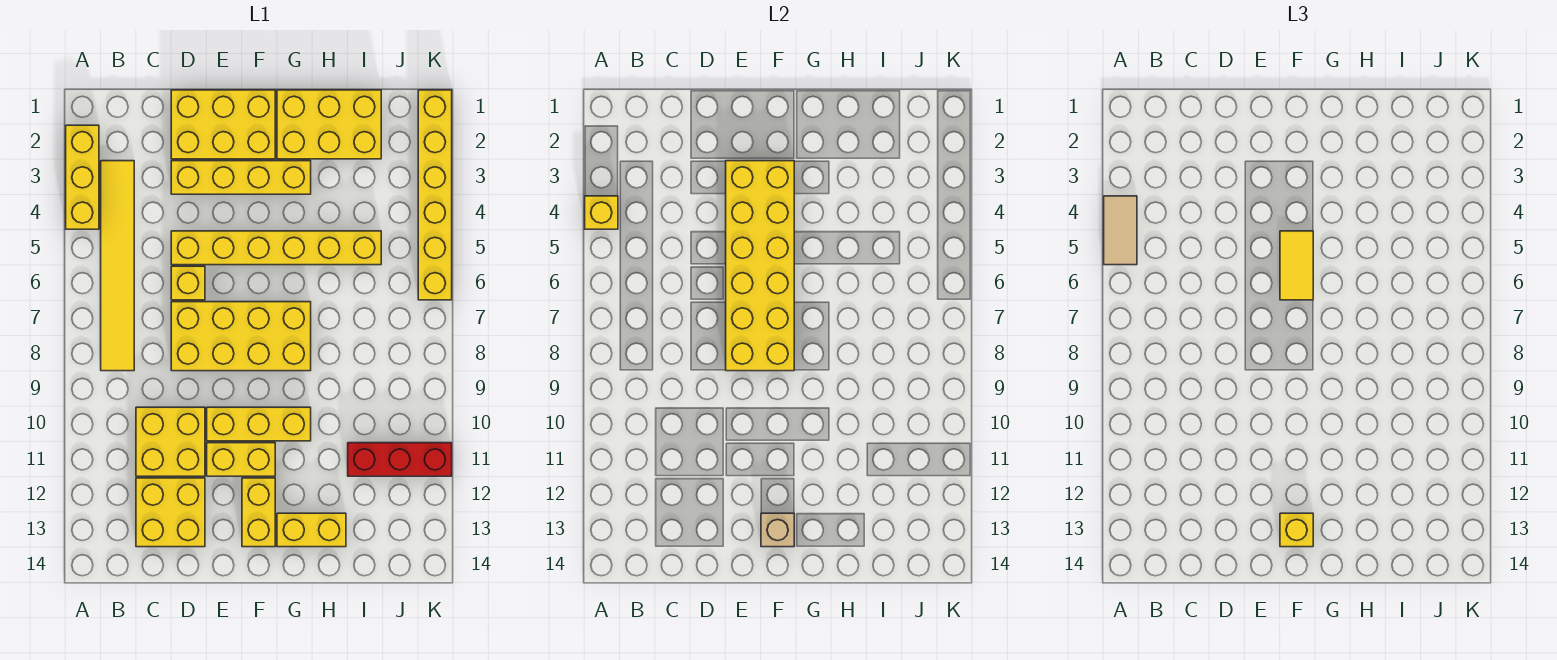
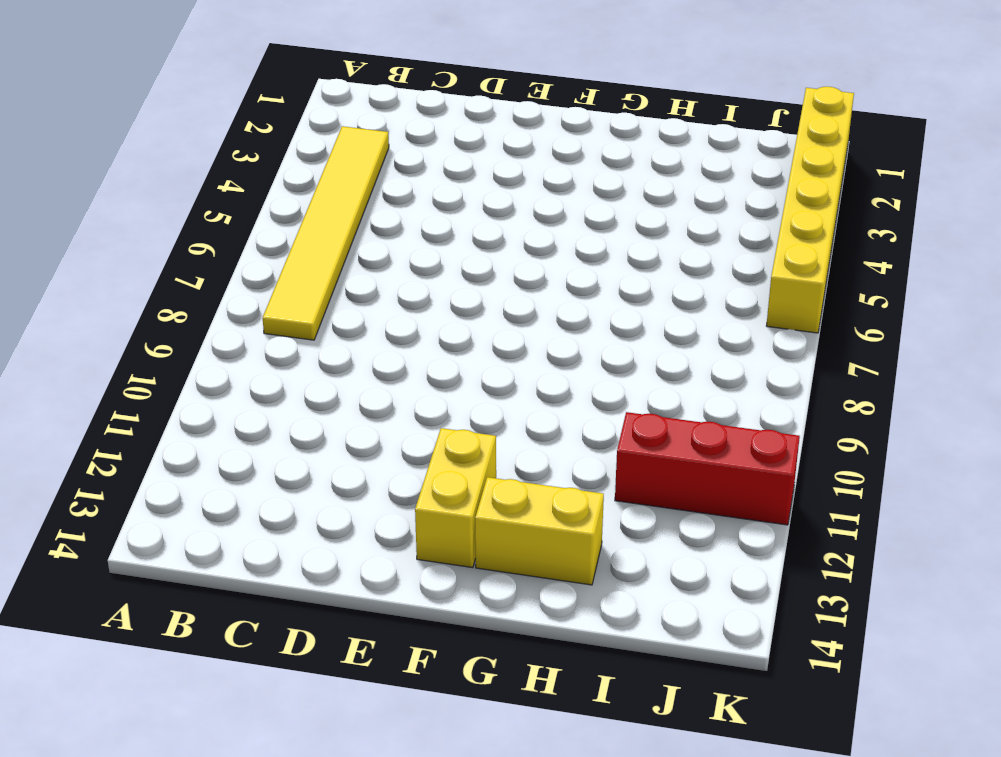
none -> yellow 1x3 brick [66,125,99,229]
none -> yellow 2x2 brick [136,407,205,476]
none -> yellow 2x2 brick [136,478,205,547]

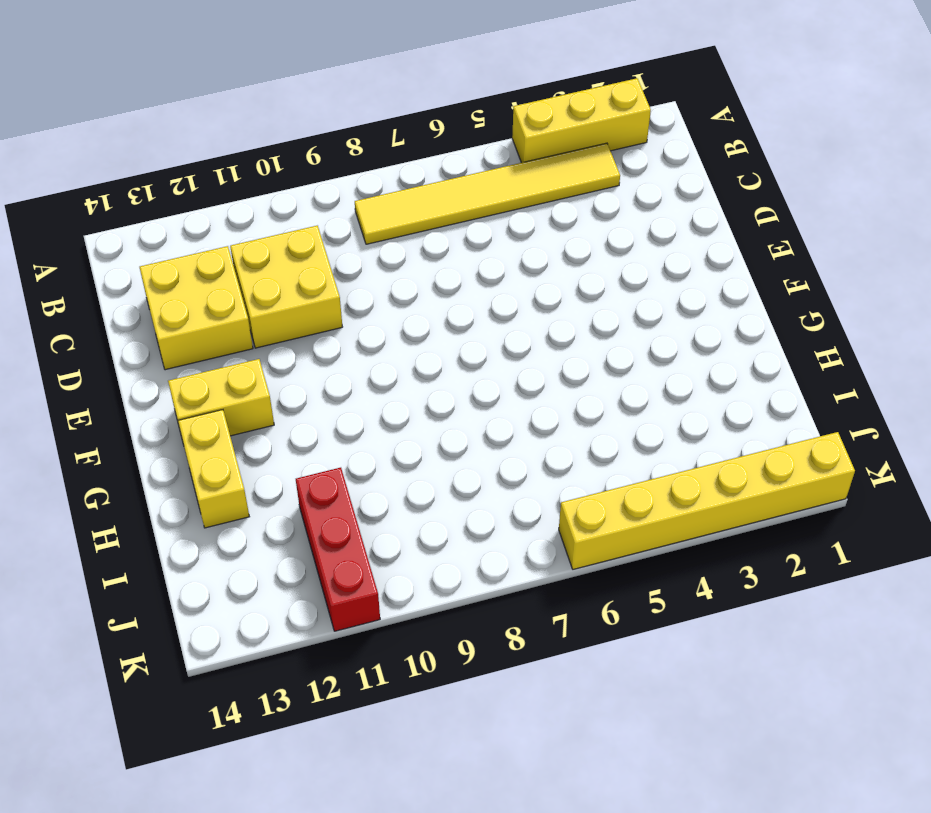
none -> yellow 2x3 brick [171,90,275,159]
none -> yellow 1x4 brick [171,161,311,194]
none -> yellow 1x6 brick [171,231,381,265]

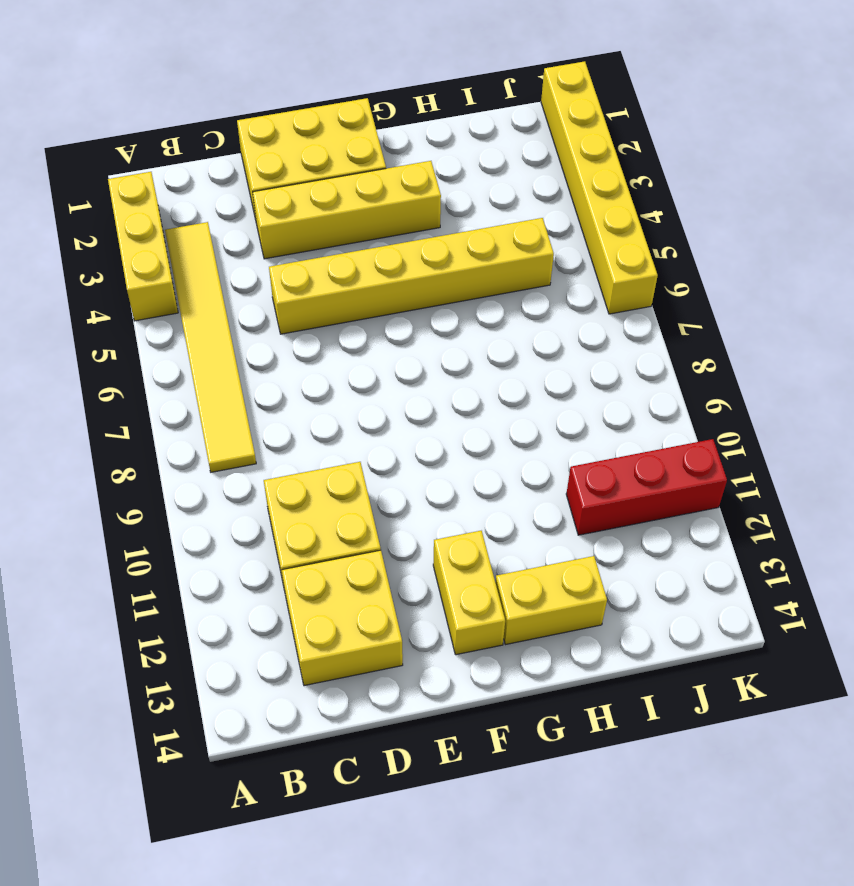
none -> yellow 1x1 brick [171,266,205,300]
none -> yellow 2x4 brick [171,302,311,371]
none -> yellow 1x3 brick [207,407,311,441]

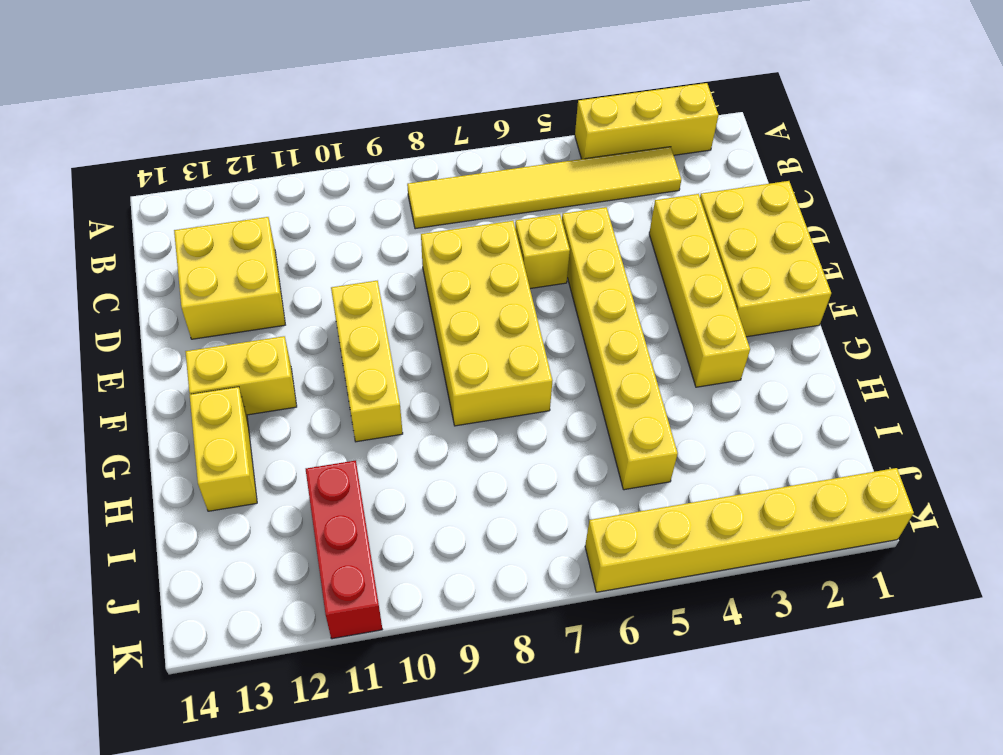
none -> yellow 2x2 brick [136,407,205,476]
none -> yellow 1x2 brick [207,443,275,476]
none -> yellow 2x3 brick [277,90,381,159]

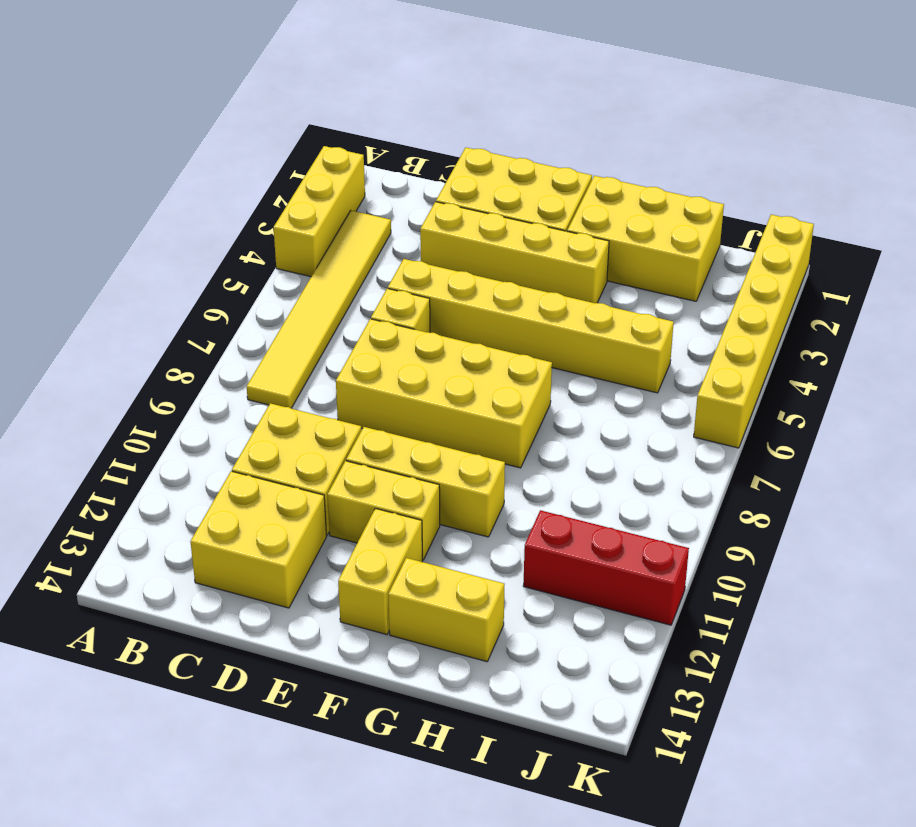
none -> yellow 1x1 brick [585,196,618,229]
none -> yellow 2x6 brick [726,161,794,371]
none -> tan 1x1 brick [761,513,794,547]

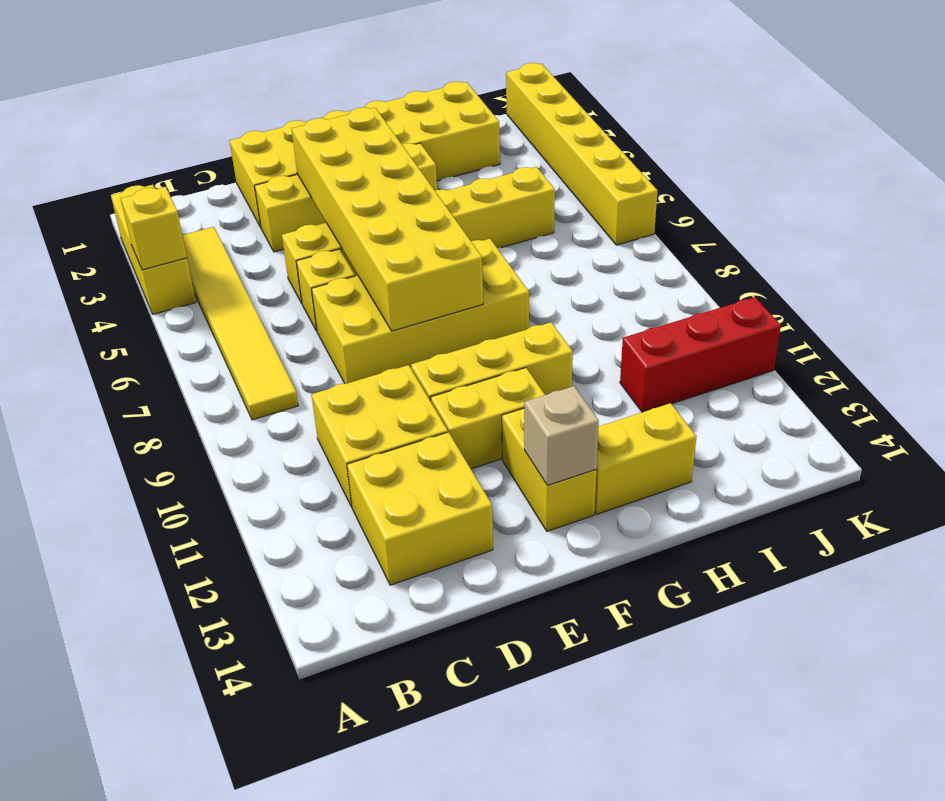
none -> tan 1x2 tile [1104,196,1137,265]
none -> yellow 1x2 tile [1280,231,1313,300]
none -> yellow 1x1 brick [1280,513,1313,547]

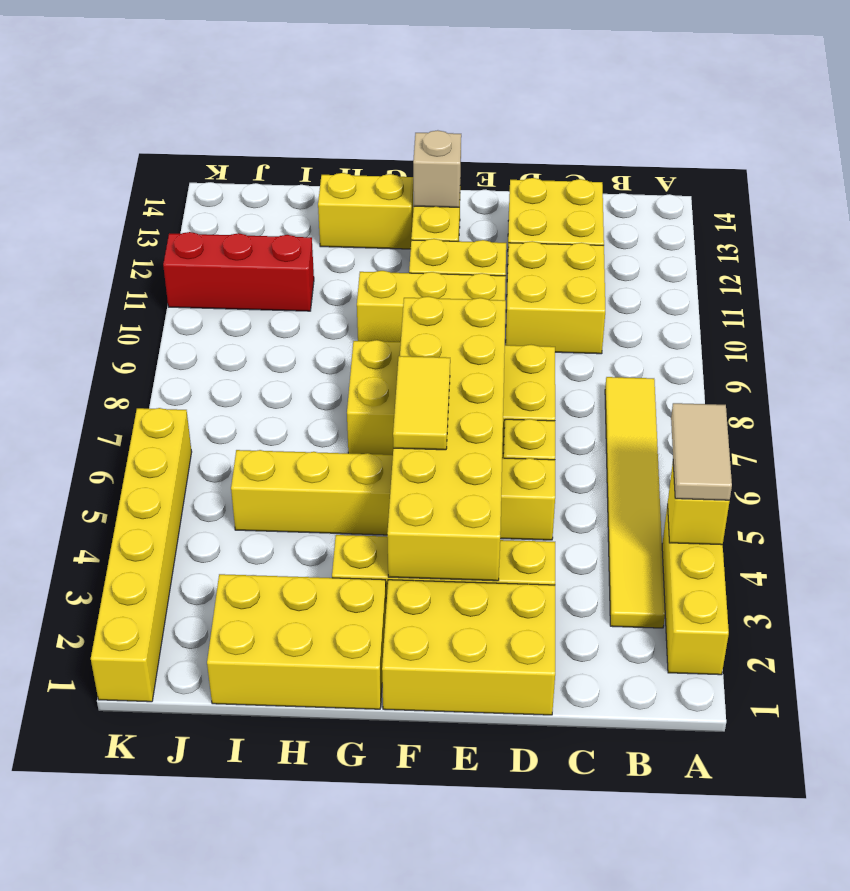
none -> yellow 1x1 brick [1280,513,1313,547]

